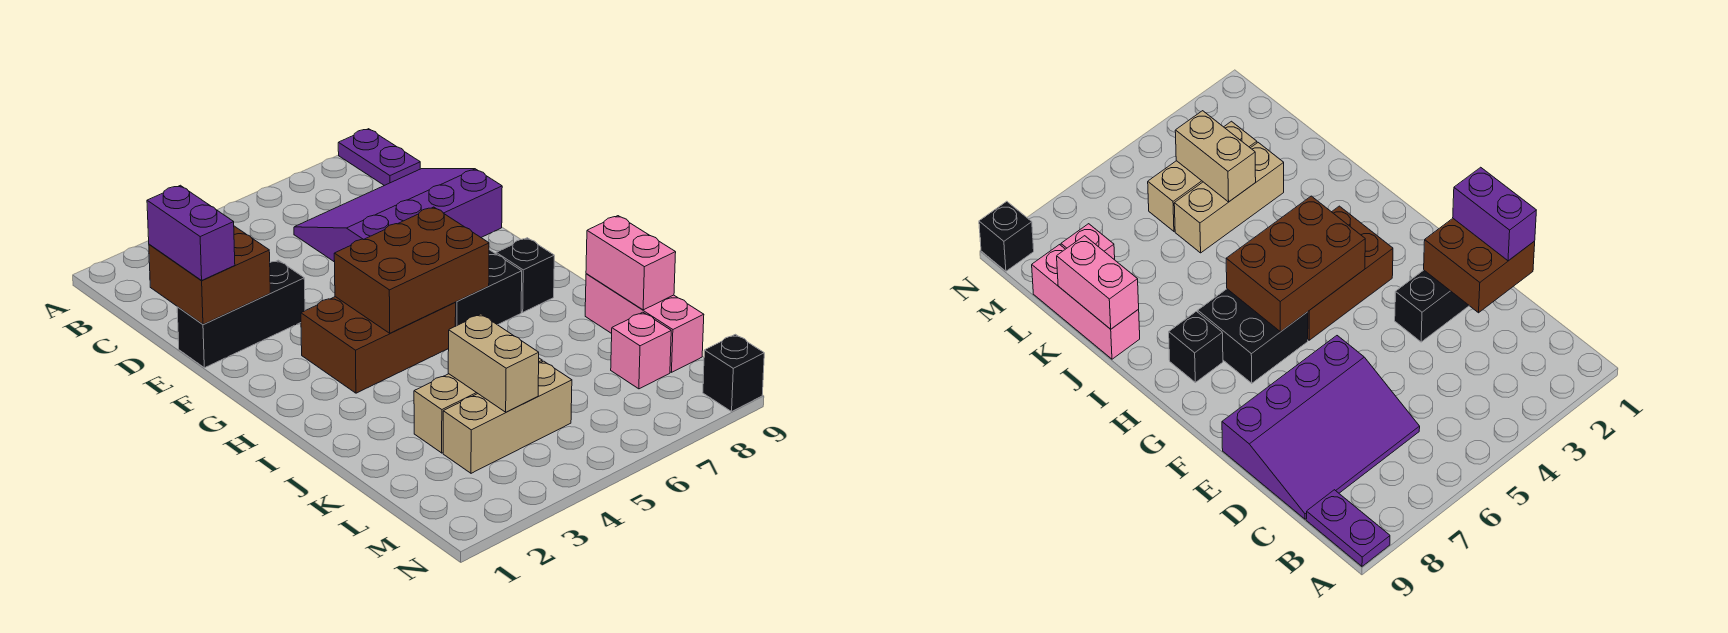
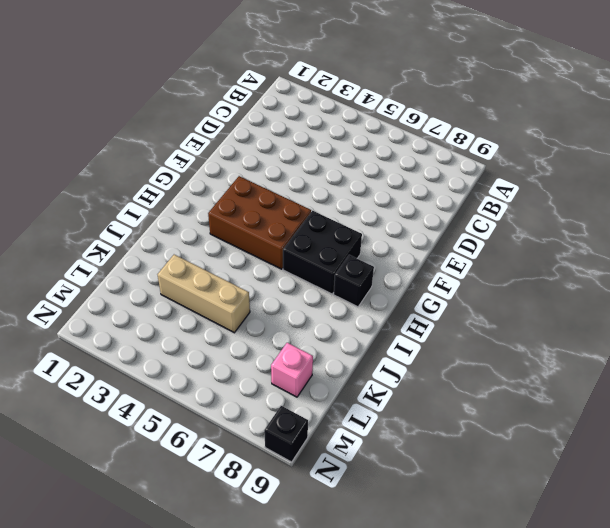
none -> purple 1x2 plate [338,129,420,186]
none -> purple 3x4 slope [294,169,502,262]
none -> black 1x3 brick [177,260,305,368]

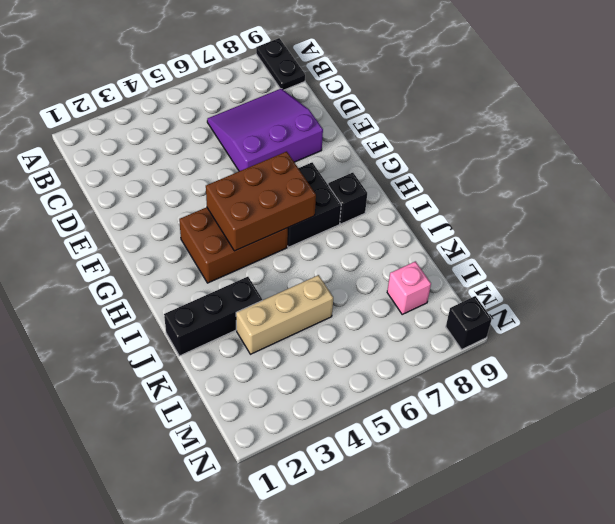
black 1x2 plate [256,38,305,90] -> purple 1x2 plate [338,129,420,186]
purple 3x3 slope [207,89,323,171] -> purple 3x4 slope [294,169,502,262]
black 1x3 brick [164,277,262,356] -> black 1x3 brick moved to [177,260,305,368]
none -> pink 1x3 brick [585,274,704,372]
none -> tan 1x3 brick [443,361,572,473]
none -> brown 2x2 brick [149,226,270,325]

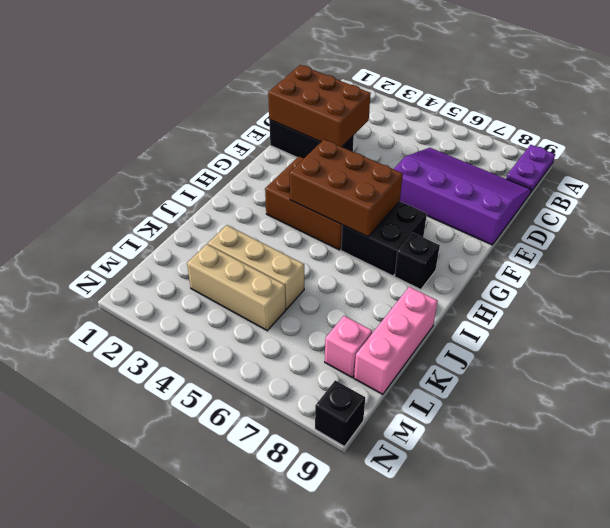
brown 2x3 brick [268,65,371,147] -> brown 2x2 brick [149,226,270,325]
none -> pink 1x2 brick [586,216,676,310]
none -> tan 1x2 brick [448,314,539,412]
none -> purple 1x2 brick [147,185,235,281]

